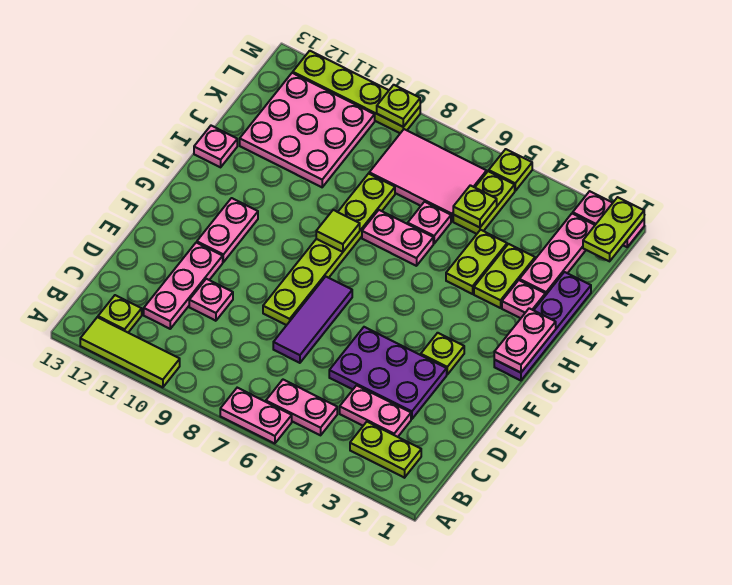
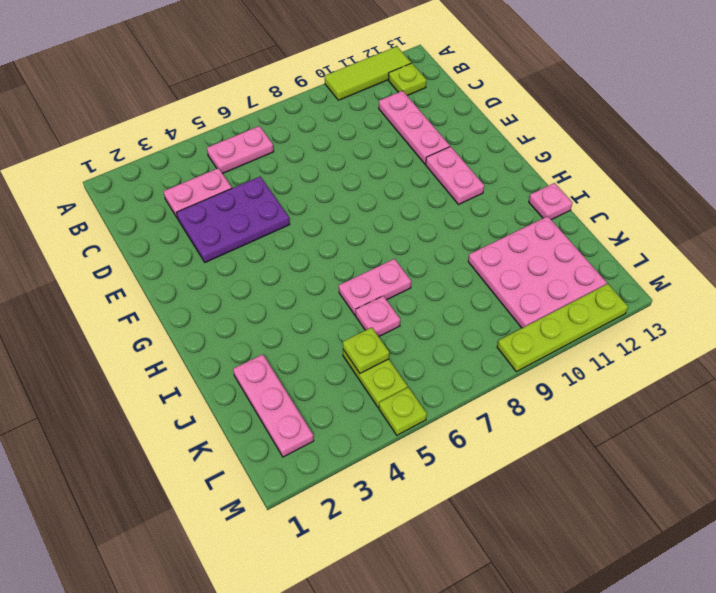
none -> pink 1x2 plate [220,388,292,444]
none -> lime 1x2 plate [350,422,421,478]
none -> purple 1x3 tile [273,277,352,363]
none -> pink 1x1 plate [189,279,233,321]

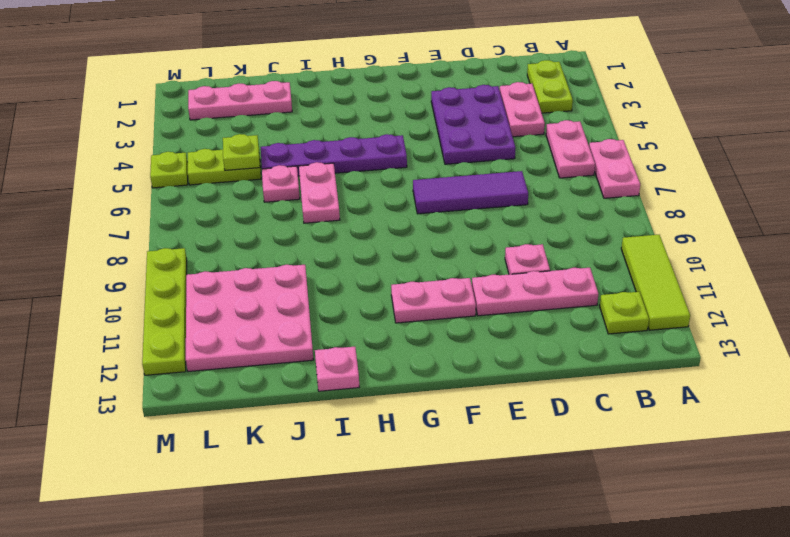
purple 1x4 plate [261,134,407,176] -> purple 1x4 plate moved to [494,272,591,381]
none -> lime 1x6 plate [263,174,395,325]
none -> lime 1x1 plate [421,333,464,374]
none -> pink 1x1 plate [502,280,545,318]
none -> lime 1x2 plate [474,244,535,308]

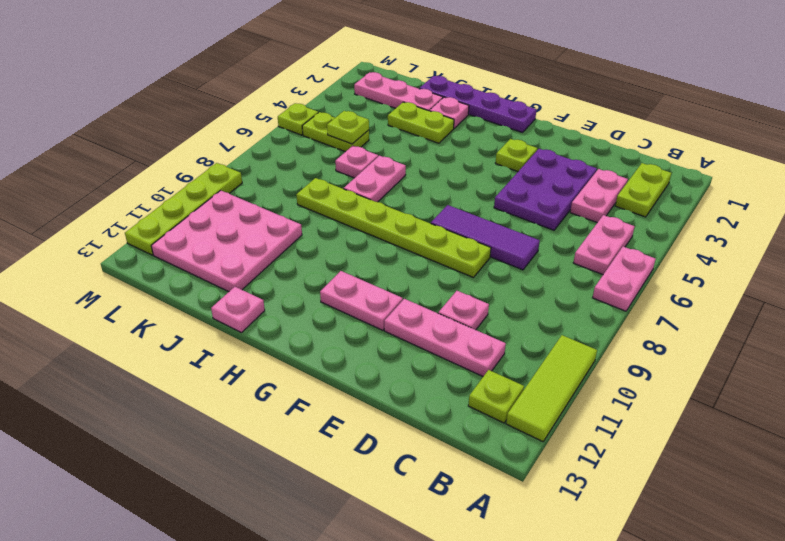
none -> lime 1x2 plate [446,230,507,294]
none -> pink 2x3 tile [369,129,487,221]
none -> pink 1x2 plate [573,191,644,247]
none -> pink 1x2 plate [494,308,556,373]

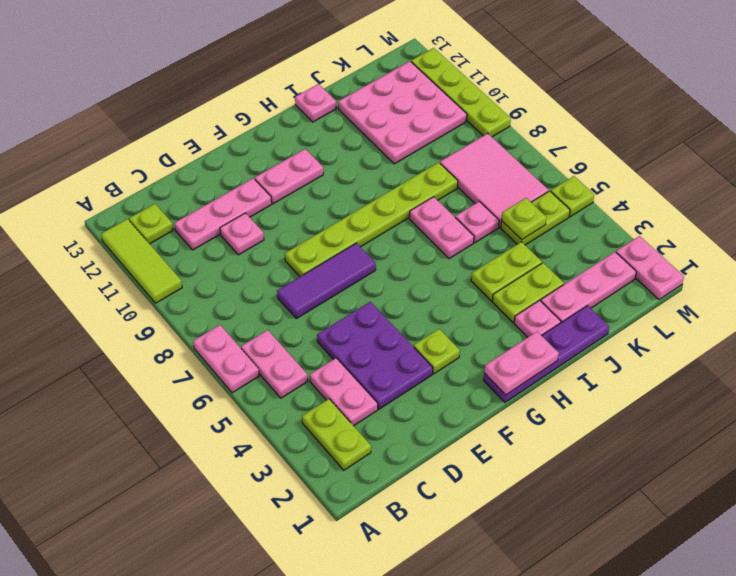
none -> lime 1x1 tile [316,210,360,252]
none -> lime 1x2 plate [583,197,644,261]
none -> lime 1x1 plate [377,85,420,127]

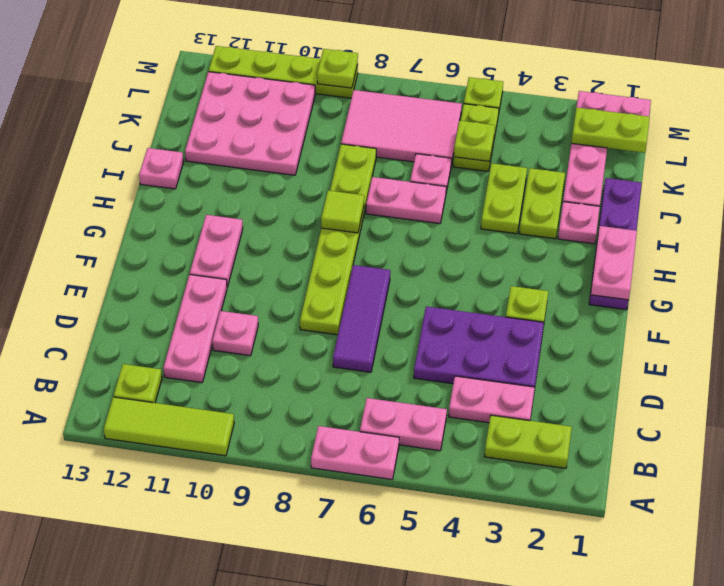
lime 1x2 plate [571,107,650,153] -> lime 1x2 plate turned to [583,197,644,261]

